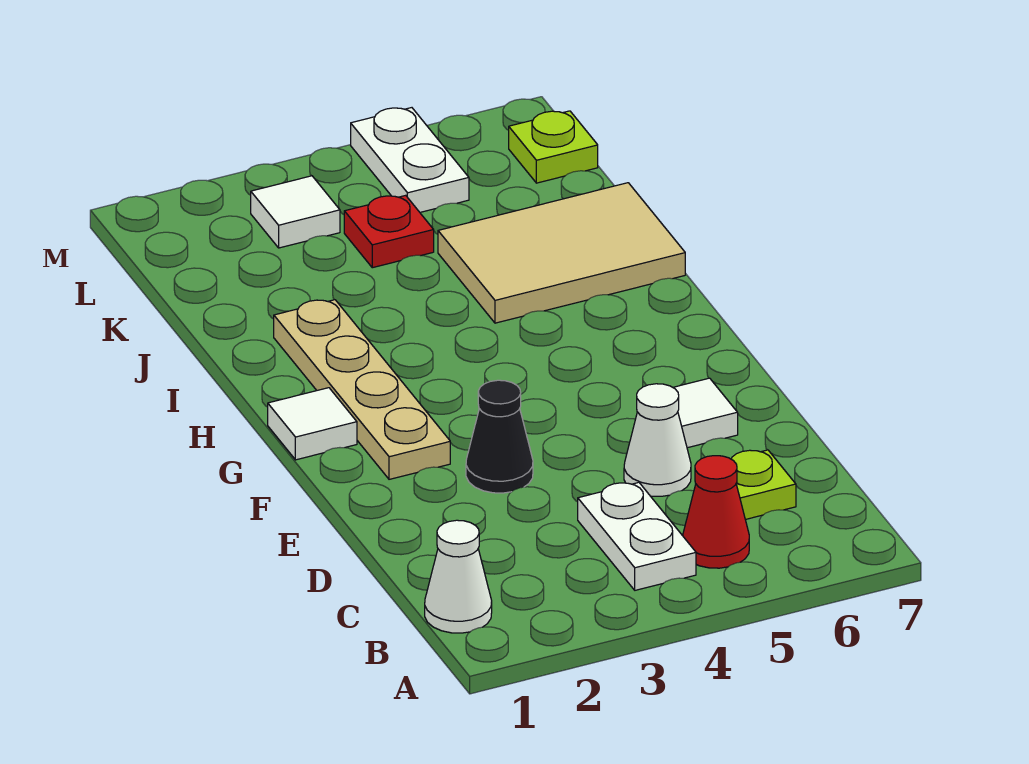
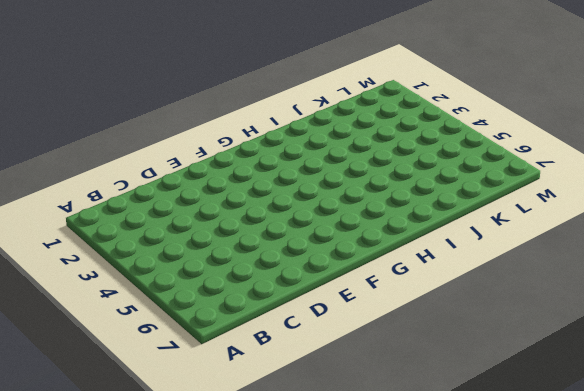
none -> white 1x1 cone [425,520,492,633]
none -> white 1x2 plate [578,482,696,590]
none -> red 1x1 cone [683,456,749,568]

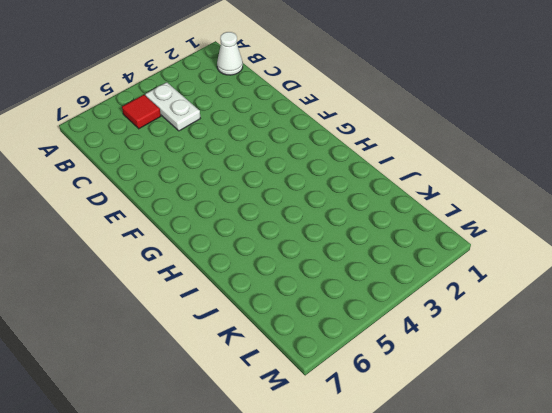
red 1x1 tile [122,95,161,129] -> red 1x1 cone [683,456,749,568]
none -> lime 1x1 plate [731,450,796,520]
none -> white 1x1 cone [624,384,691,496]
none -> black 1x1 cone [466,380,533,493]

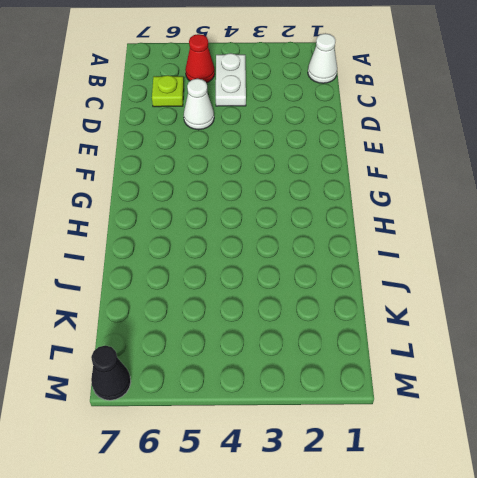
black 1x1 cone [91,346,131,400] -> black 1x1 cone moved to [466,380,533,493]
none -> white 1x1 tile [673,378,738,448]
none -> tan 1x4 plate [274,300,450,479]
none -> white 1x1 tile [268,388,357,460]

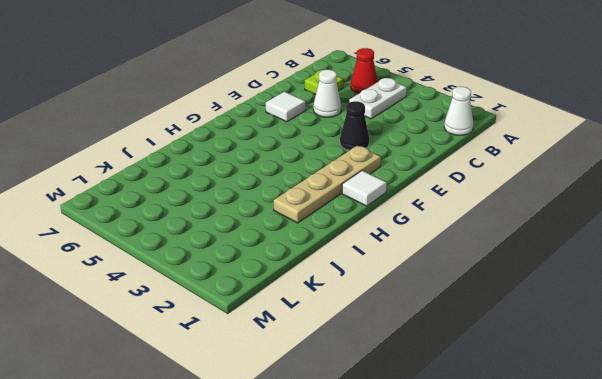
none -> tan 2x3 tile [438,183,685,323]
none -> red 1x1 plate [344,195,434,268]
none -> white 1x1 tile [251,176,340,248]

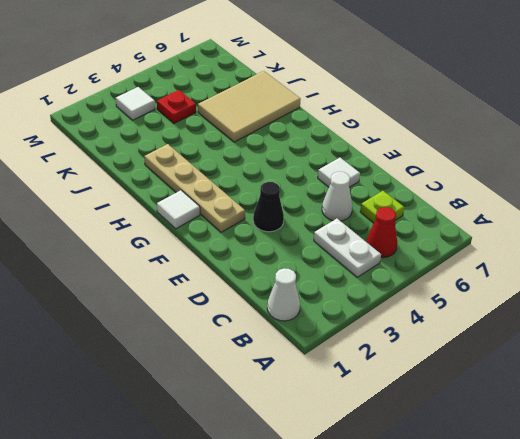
none -> white 1x2 plate [351,108,469,212]
none -> lime 1x1 plate [509,111,598,183]

